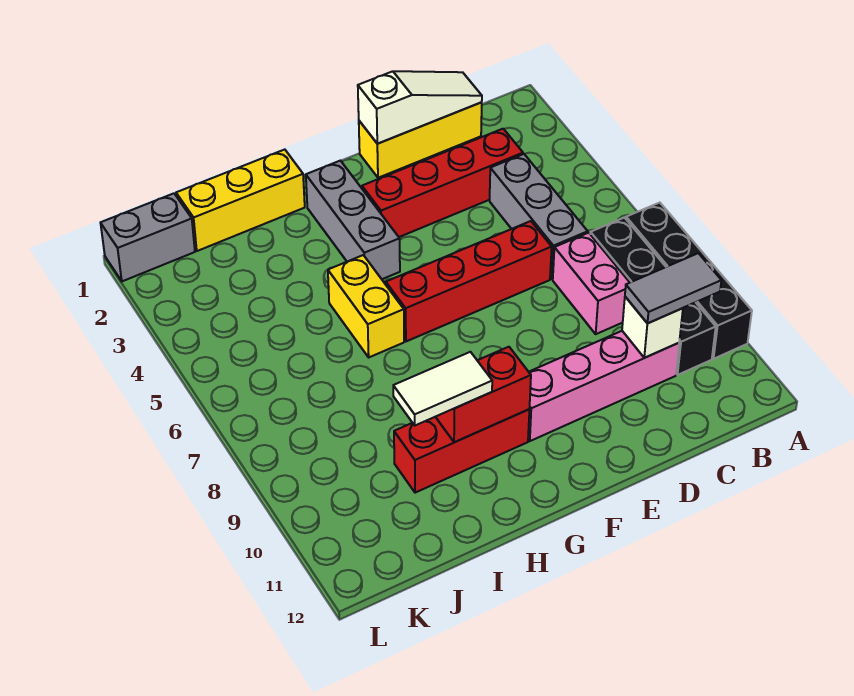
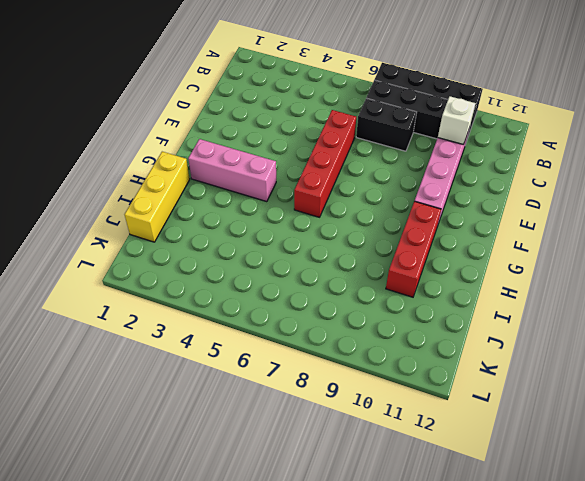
black 1x2 brick [356,98,417,151] -> pink 1x2 brick [553,233,630,334]
pink 1x3 brick [188,139,276,202] -> grey 1x3 brick [306,161,400,279]
none -> yellow 1x3 brick [359,102,482,178]
none -> red 1x4 brick [362,129,523,237]
none -> grey 1x3 brick [490,154,588,279]

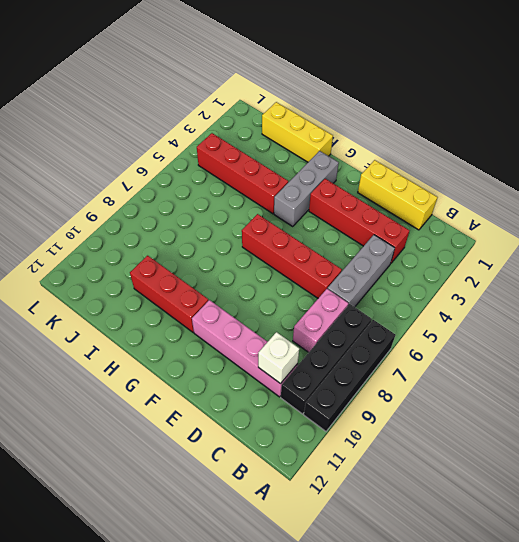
red 1x4 brick [197,133,288,214] -> none
none -> yellow 1x2 brick [328,255,404,357]
none -> grey 1x2 brick [101,193,195,281]
none -> white 1x3 slope [358,71,482,144]

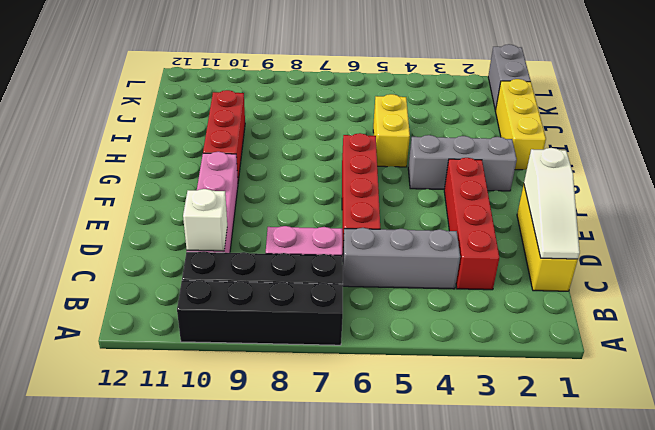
yellow 1x2 brick [373,94,410,167] -> yellow 1x2 brick turned to [328,255,404,357]
none -> red 1x2 brick [436,347,531,442]
none -> grey 1x2 tile [625,253,721,323]
none -> white 1x2 tile [393,352,492,425]

